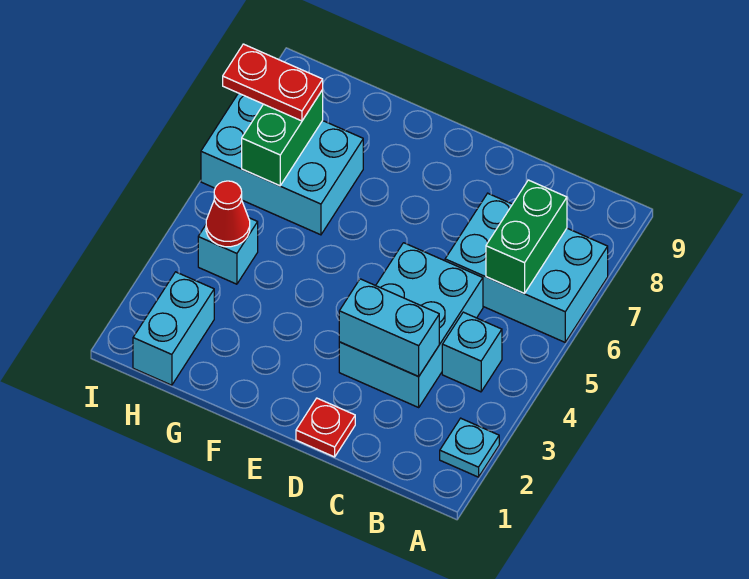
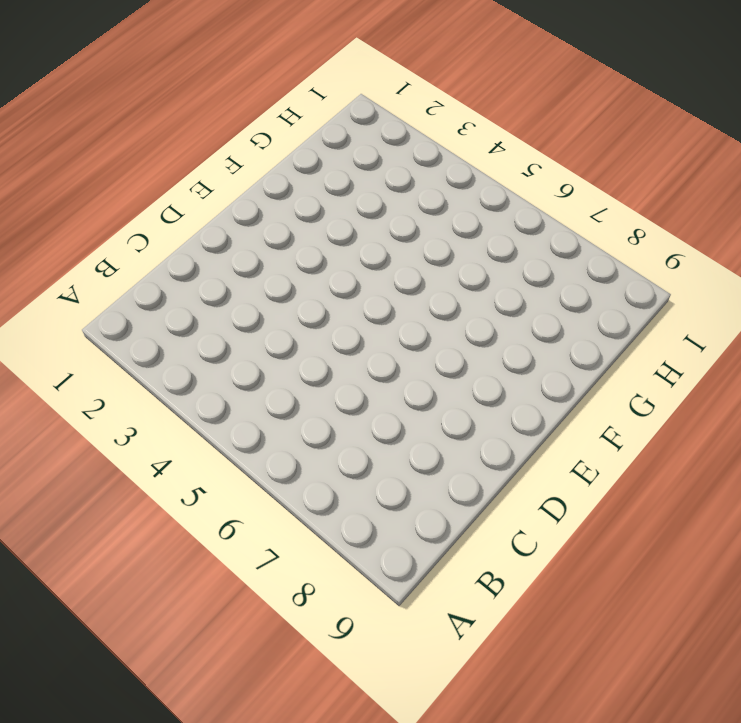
none -> cyan 1x1 plate [440,418,499,477]
none -> cyan 2x3 brick [445,193,608,342]
none -> cyan 1x1 brick [442,312,502,392]

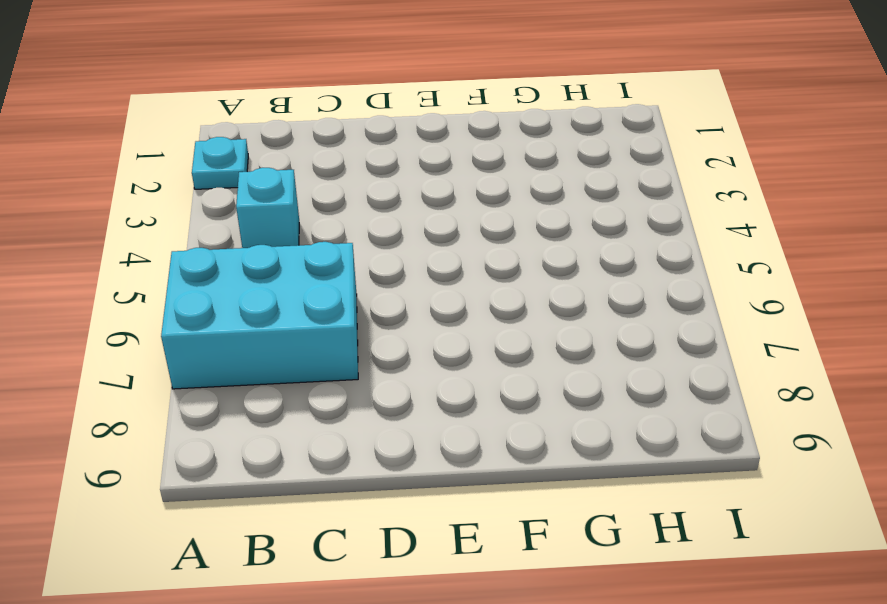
none -> cyan 2x3 brick [339,243,483,407]
none -> red 1x1 plate [296,398,355,457]
none -> cyan 2x3 brick [201,93,363,235]

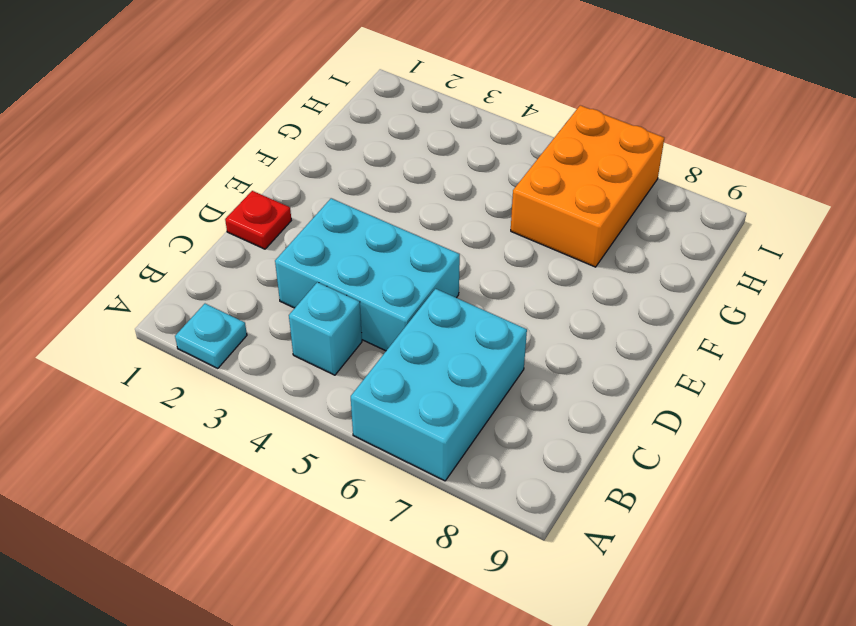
orange 2x3 brick [511,105,664,267] -> cyan 2x3 brick [201,93,363,235]
none -> cyan 1x2 brick [133,272,214,385]
none -> cyan 1x1 brick [198,218,258,284]
none -> green 1x2 brick [486,180,567,293]

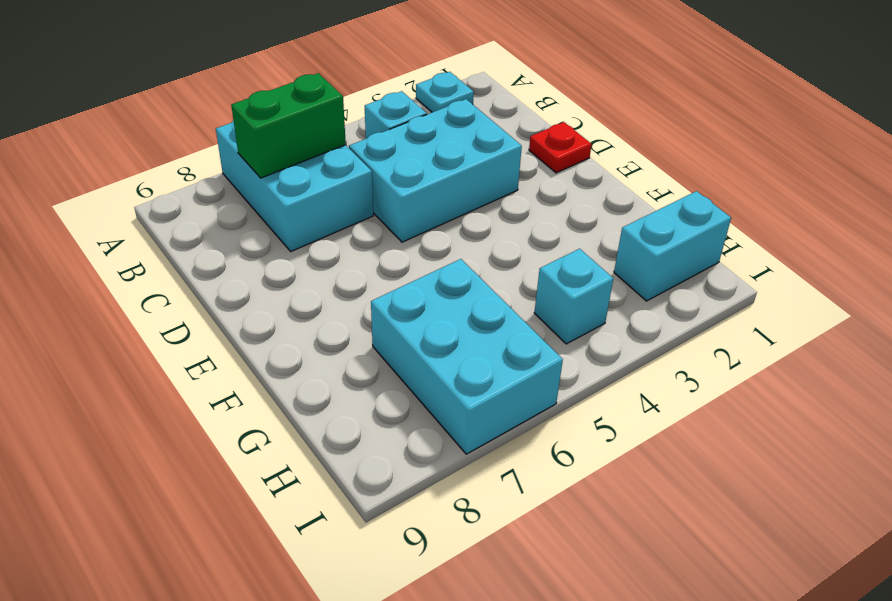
none -> cyan 1x2 brick [339,279,439,377]
none -> red 1x1 cone [206,181,250,247]
none -> green 1x2 brick [242,90,323,186]

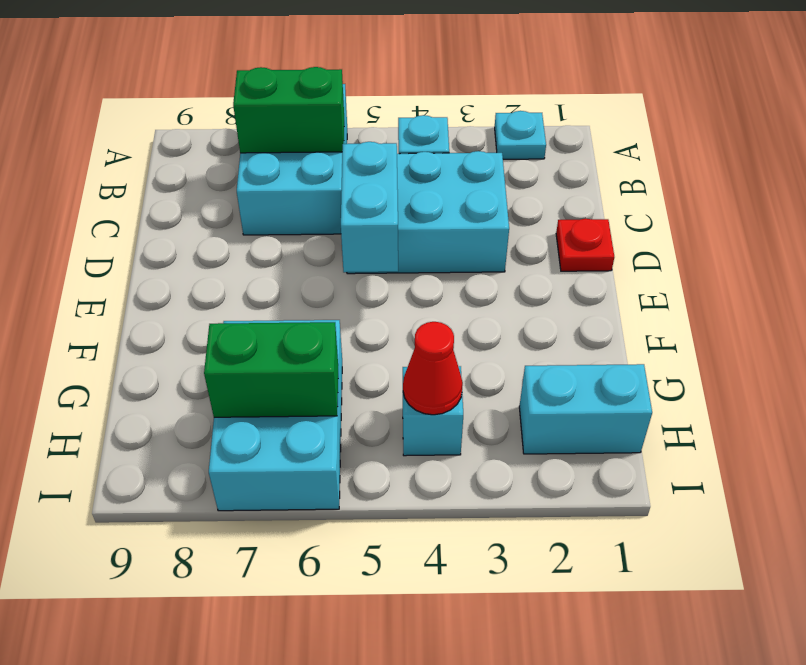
cyan 1x2 brick [341,142,398,272] -> cyan 1x2 brick moved to [339,279,439,377]
none -> red 1x2 plate [223,44,323,121]

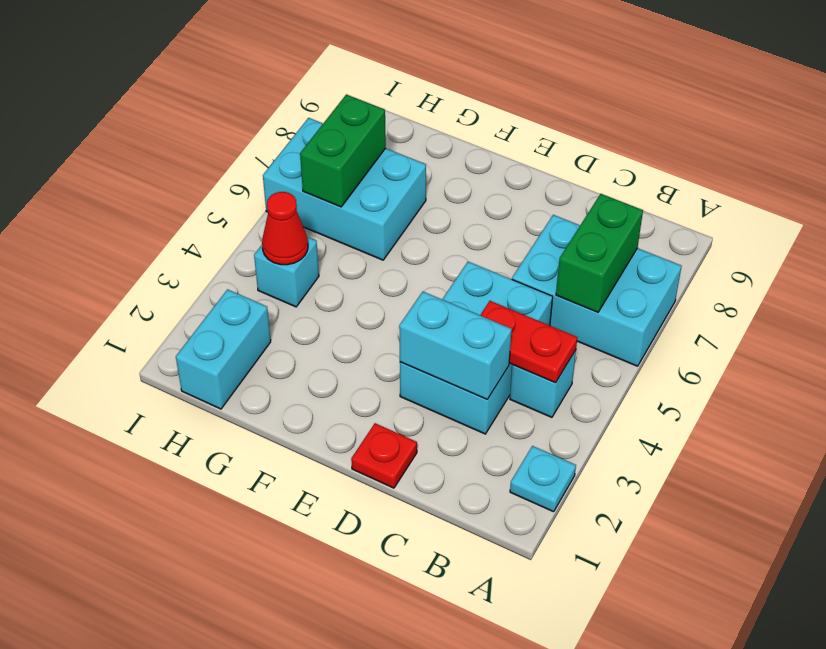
red 1x2 plate [480,301,577,383] -> red 1x2 plate moved to [223,44,323,121]

